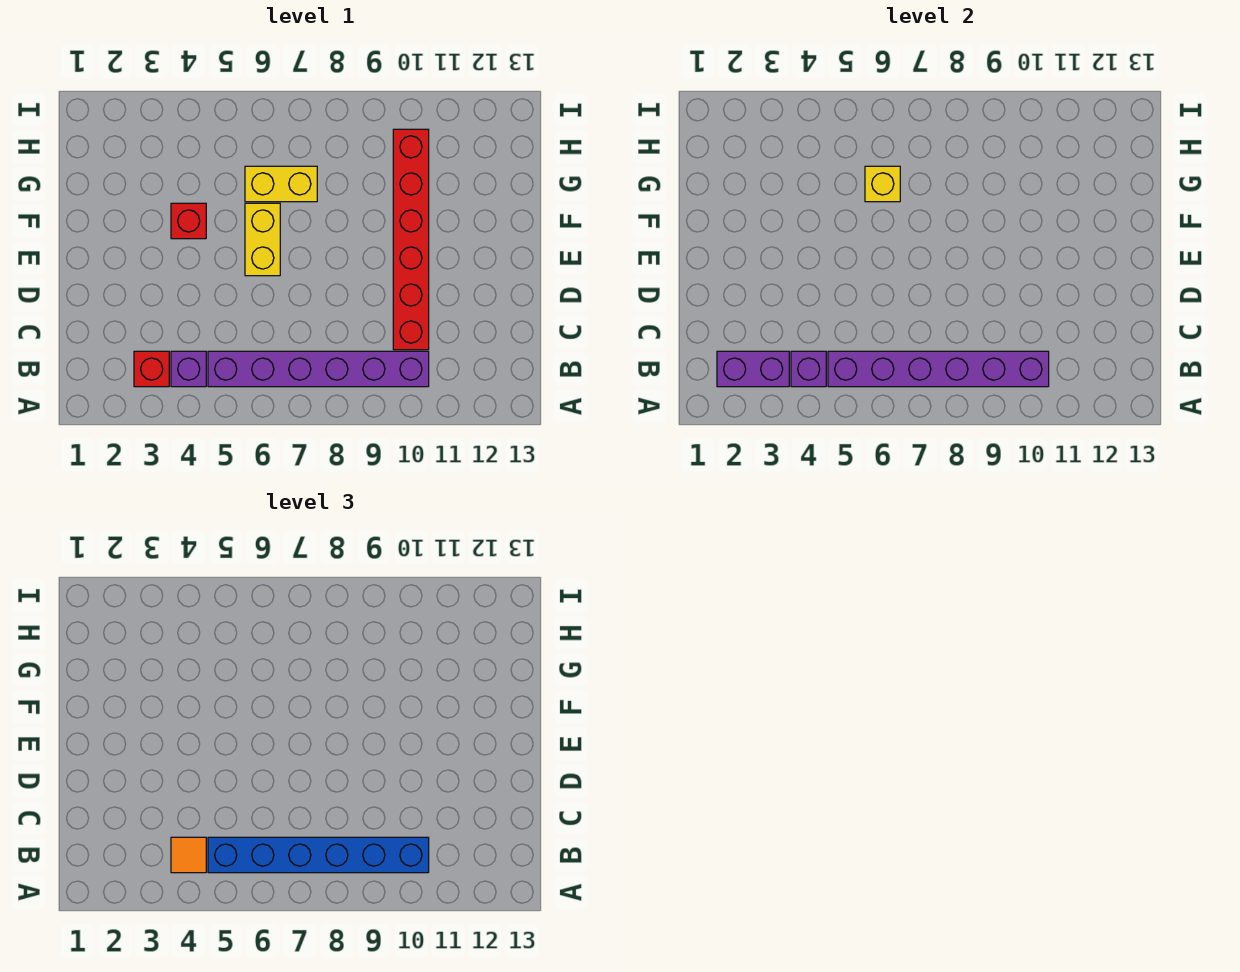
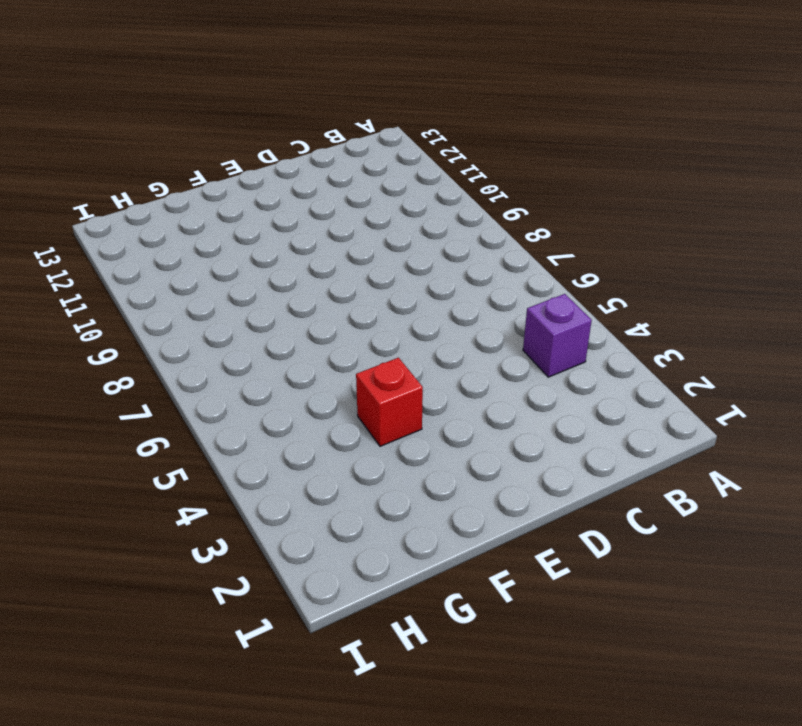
none -> red 1x1 brick [134,351,169,387]
none -> purple 1x6 brick [208,351,429,387]
none -> red 1x6 brick [393,129,429,350]

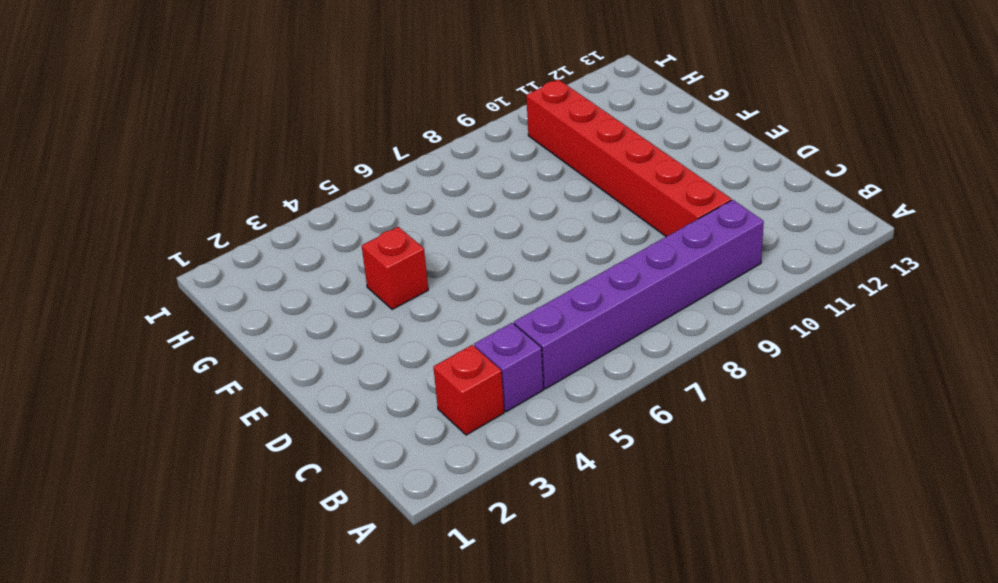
none -> yellow 1x2 brick [245,203,280,276]
none -> yellow 1x2 brick [245,166,317,202]
none -> purple 1x2 brick [717,351,789,387]

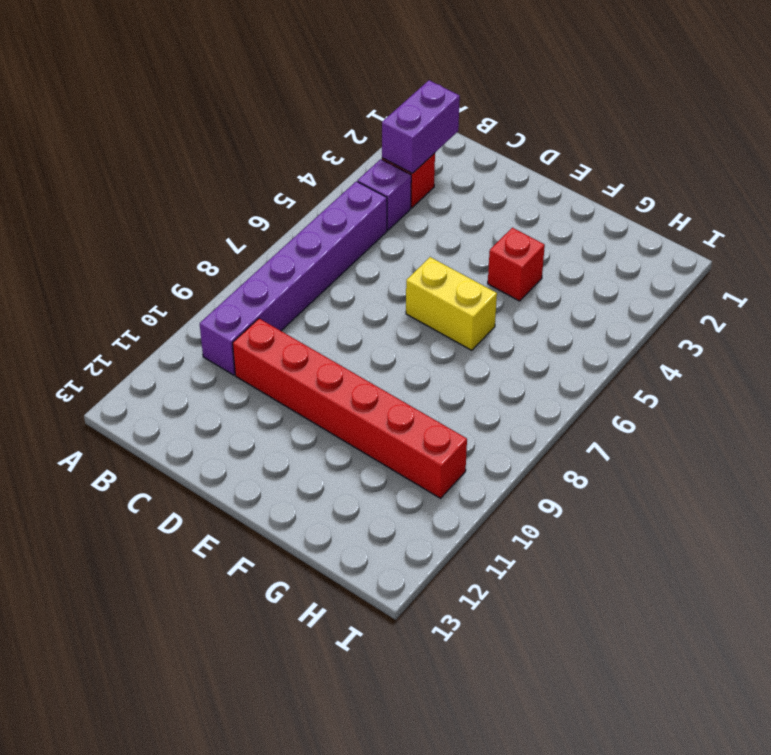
none -> yellow 1x2 brick [245,166,317,202]
none -> purple 1x1 brick [791,351,826,387]
none -> purple 1x6 brick [828,351,1049,387]

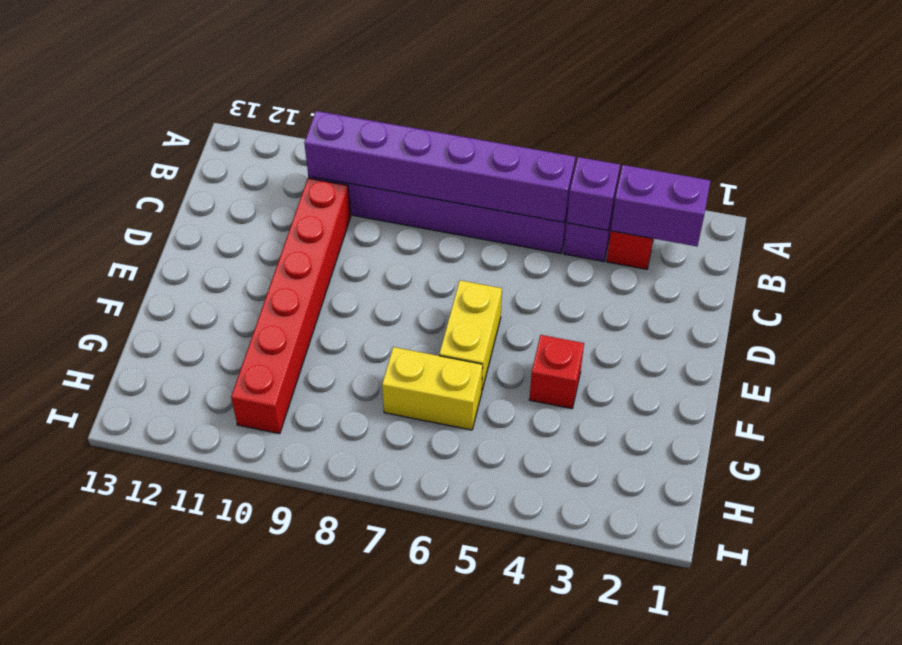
none -> yellow 1x1 brick [865,166,900,202]
none -> orange 1x1 tile [171,837,206,873]
none -> blue 1x6 brick [208,837,429,873]

